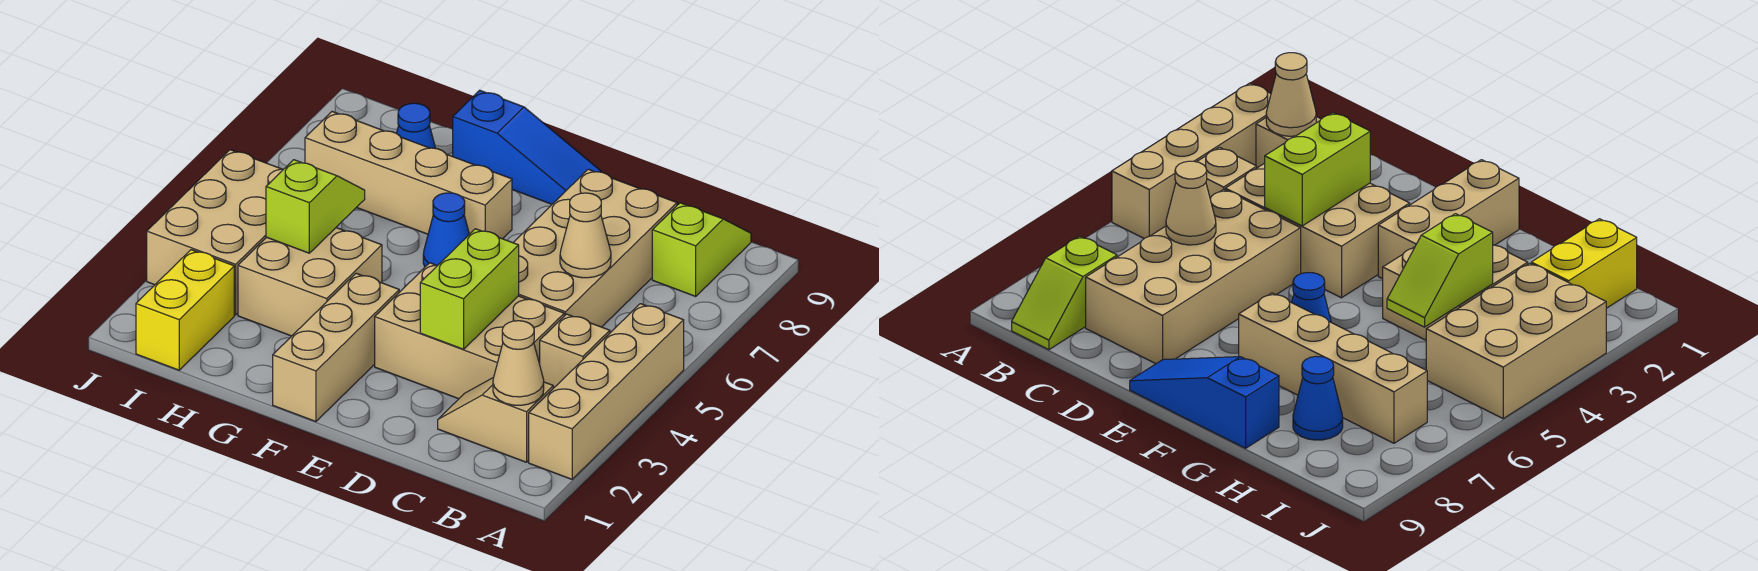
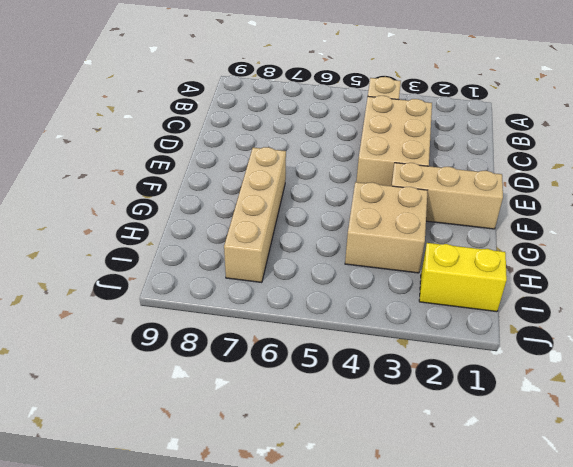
none -> tan 1x4 brick [529,304,684,479]
none -> tan 1x2 slope [438,377,553,462]
none -> lime 1x2 slope [652,203,751,296]

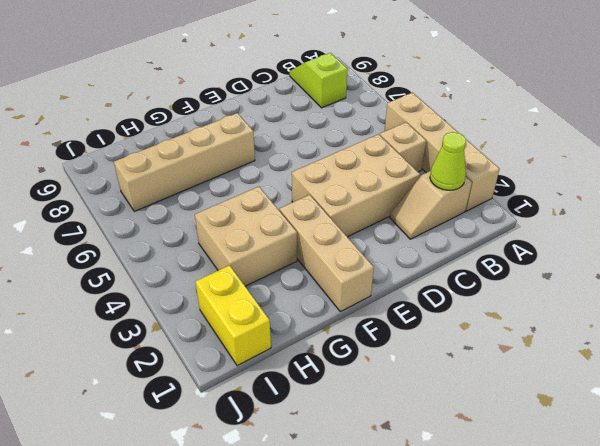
lime 1x1 cone [430,132,466,190] -> tan 1x1 cone [493,321,544,405]
none -> tan 2x4 brick [513,169,677,327]
none -> blue 1x3 slope [453,90,602,204]
none -> blue 1x1 cone [423,193,469,267]

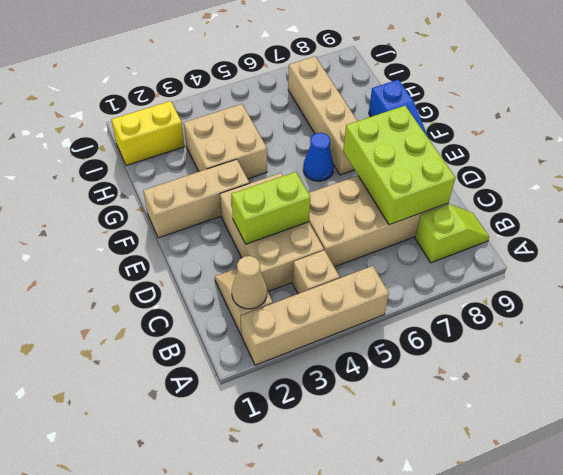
lime 2x3 brick [343,106,455,225] -> none
none -> blue 1x1 cone [397,103,435,148]
none -> tan 2x3 brick [147,150,283,315]
none -> tan 1x1 cone [560,193,611,278]

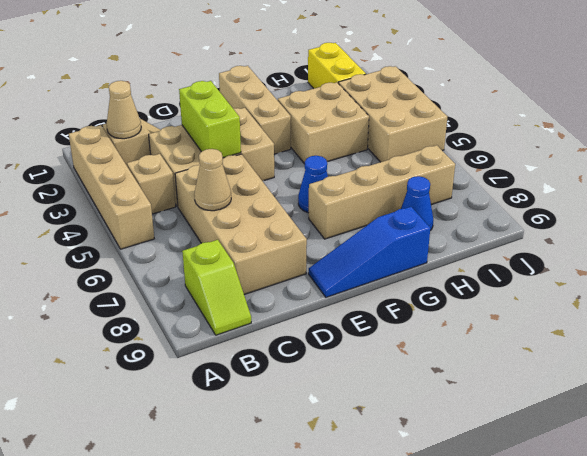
none -> lime 1x2 slope [266,160,365,253]

